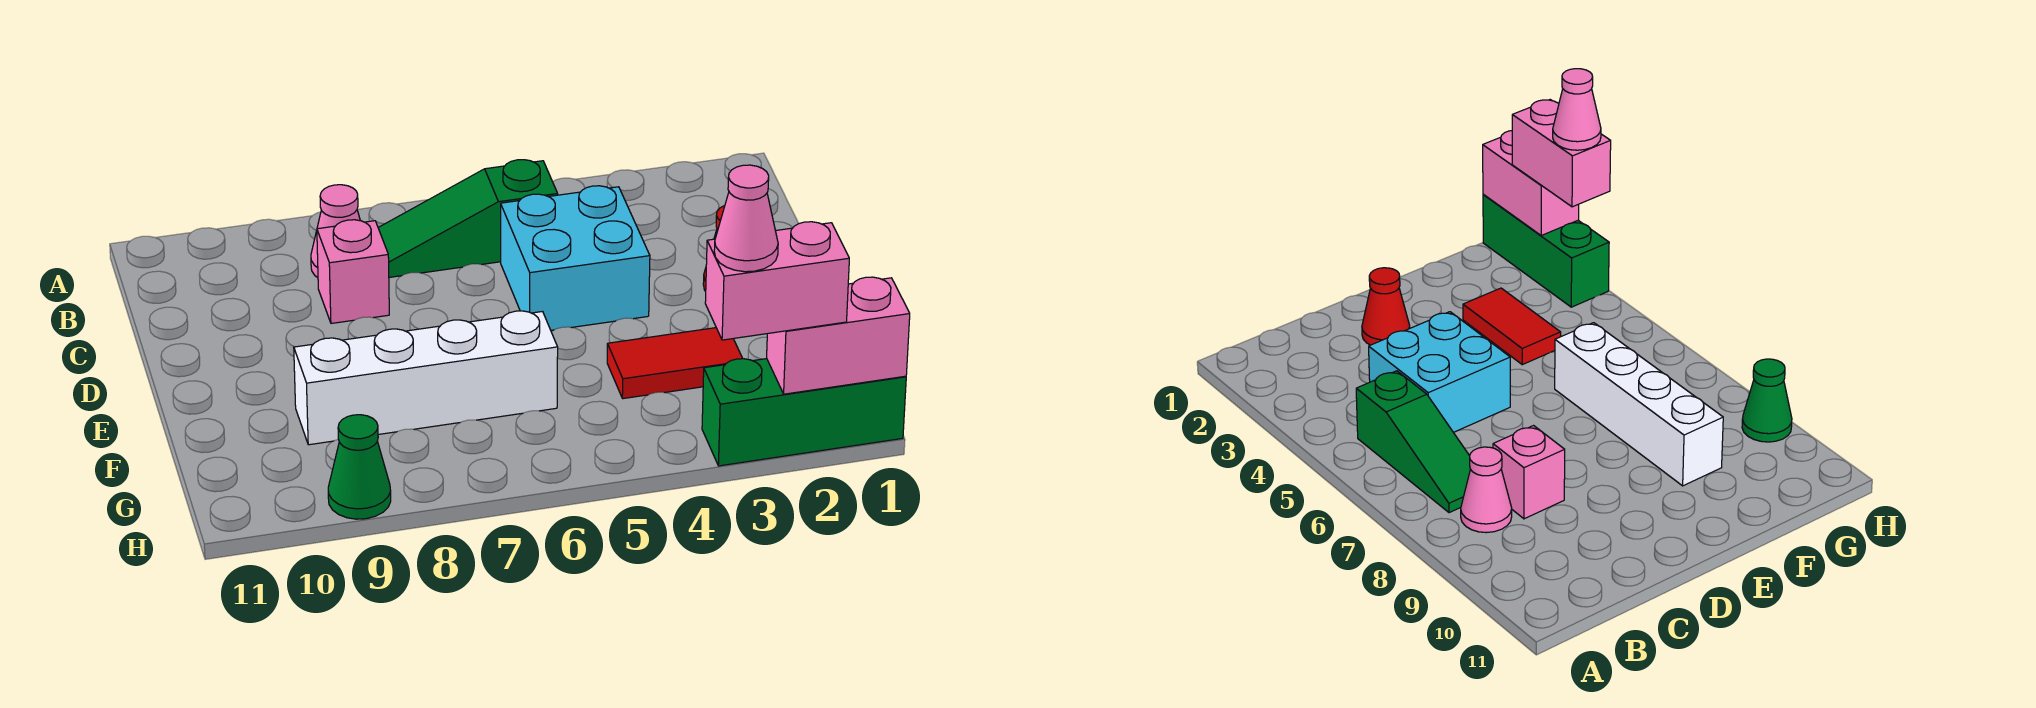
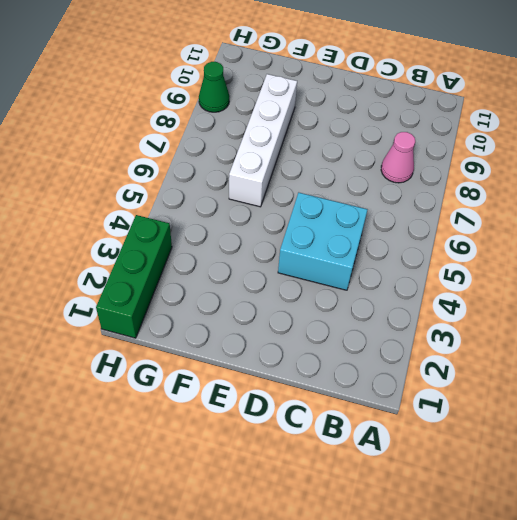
none -> green 1x3 slope [378,160,558,277]
none -> pink 1x1 brick [317,220,389,323]
none -> red 1x1 cone [1362,268,1410,345]

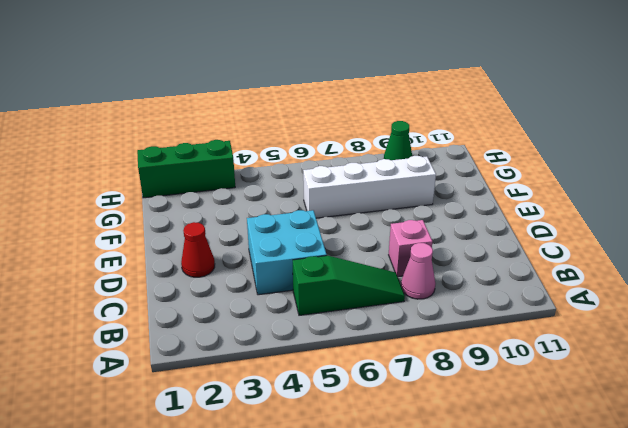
none -> red 1x2 tile [607,328,743,399]
none -> pink 1x2 brick [767,277,910,394]
none -> pink 1x2 brick [705,222,849,340]

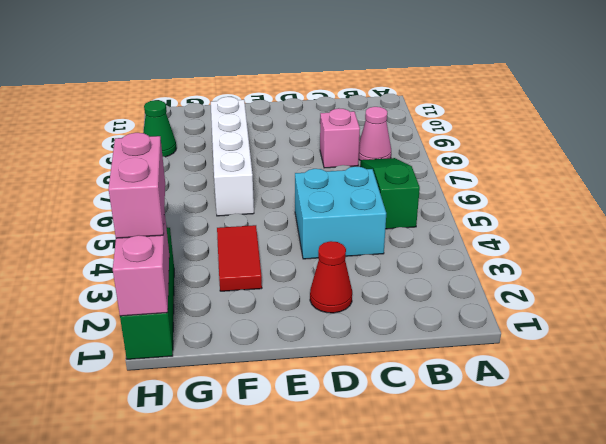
none -> pink 1x1 cone [714,165,778,272]

